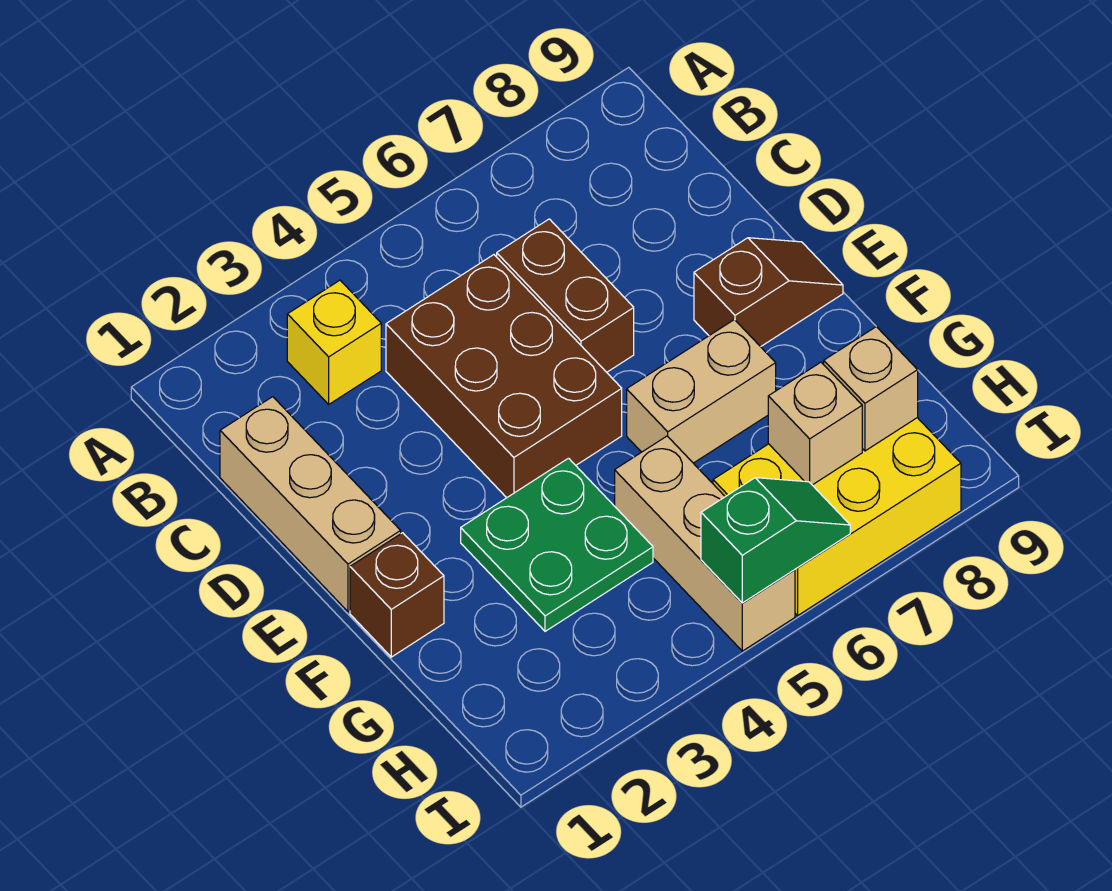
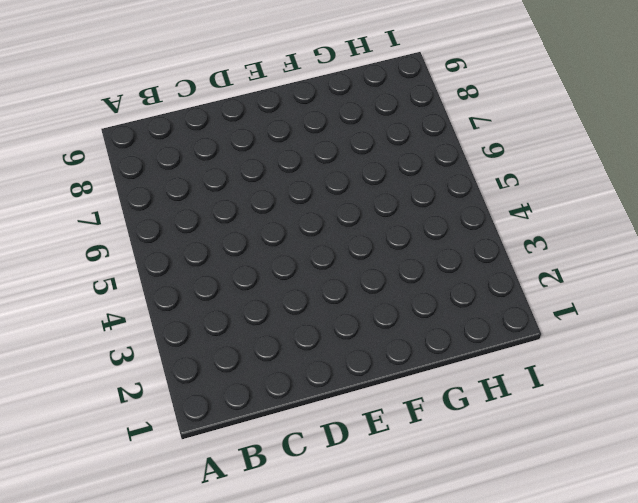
none -> yellow 1x1 brick [287,280,381,404]
none -> tan 1x3 brick [220,397,401,612]
none -> brown 2x3 brick [386,255,622,498]

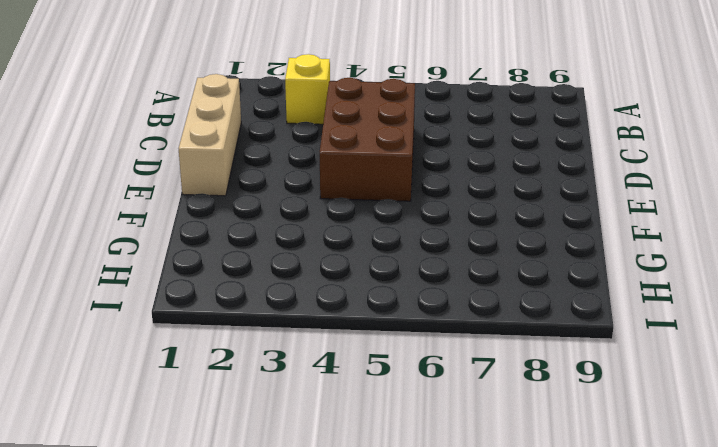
none -> brown 1x2 brick [497,219,634,372]
none -> brown 1x2 slope [694,238,843,347]
none -> brown 1x1 brick [350,533,444,657]

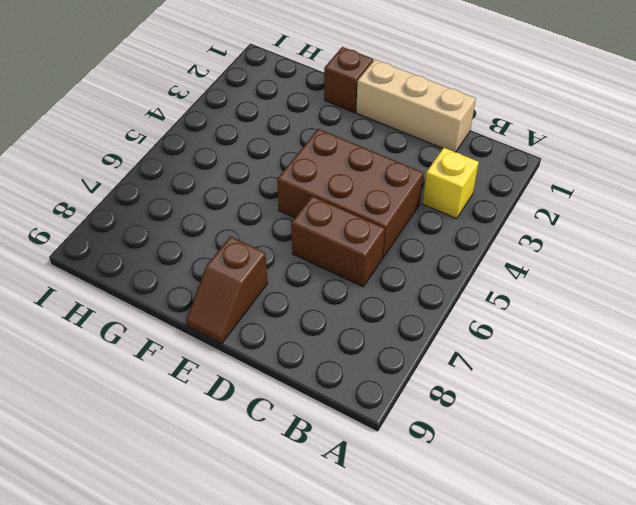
none -> green 2x2 plate [461,458,653,631]
none -> tan 1x2 brick [627,320,776,463]
none -> tan 1x3 brick [615,436,795,651]

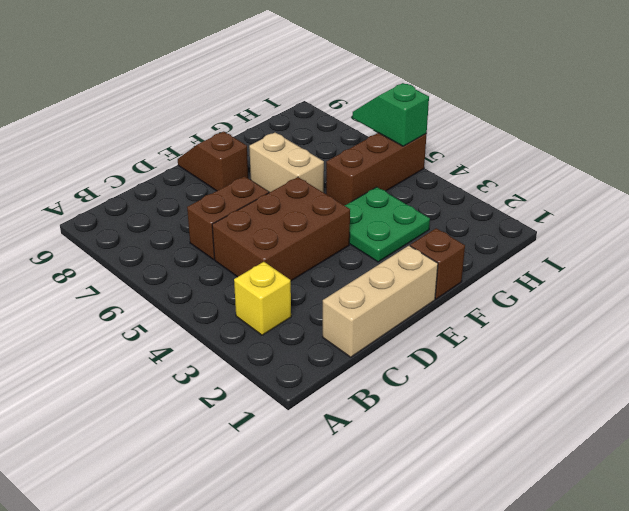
brown 1x3 brick [326,133,427,205] -> tan 1x3 brick [615,436,795,651]
none -> yellow 2x3 brick [713,418,961,615]
none -> tan 1x1 brick [768,362,862,485]
none -> tan 1x1 brick [824,327,918,451]

